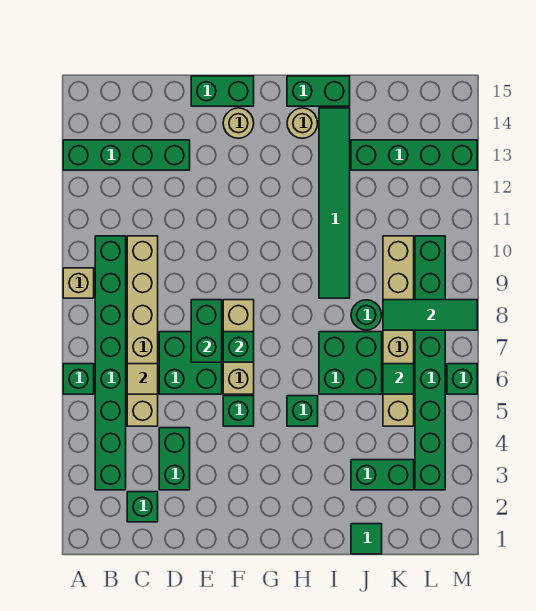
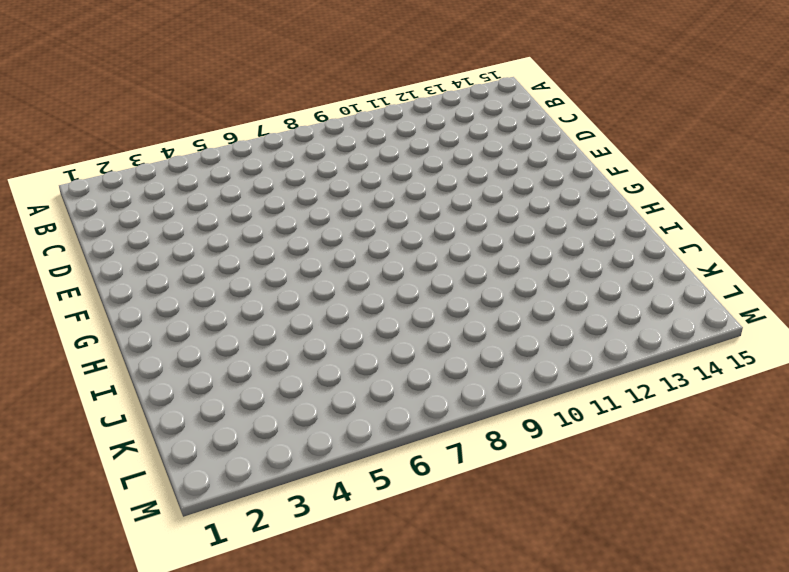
none -> green 1x1 brick [63,364,94,394]
none -> tan 1x1 brick [63,268,94,298]
none -> green 1x4 brick [63,140,190,170]

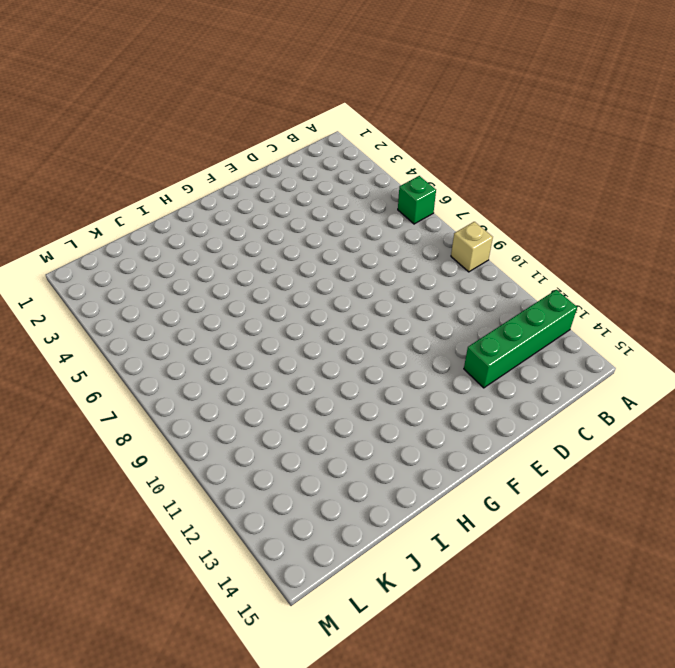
none -> green 1x8 brick [95,236,126,490]
none -> green 1x1 brick [127,492,158,522]
none -> tan 1x6 brick [127,236,158,426]

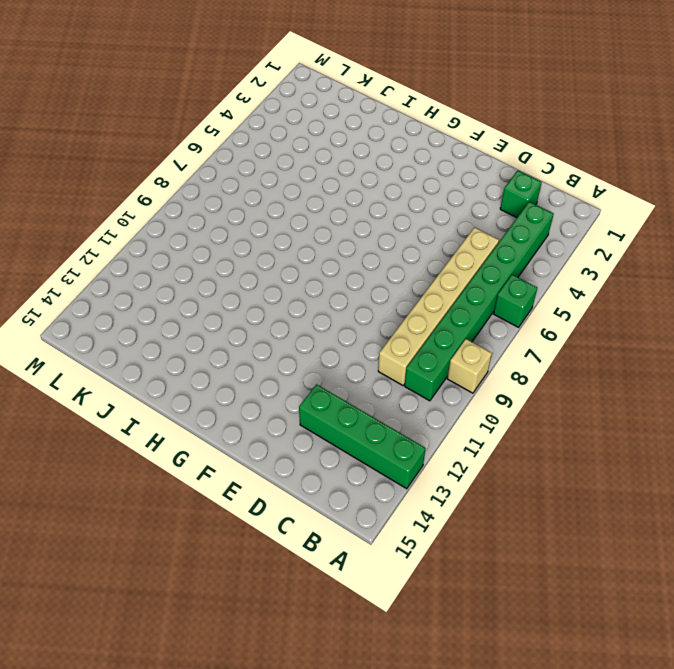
none -> green 1x2 brick [159,428,190,490]
none -> green 2x2 brick [159,332,222,394]
none -> green 1x2 brick [191,76,254,106]

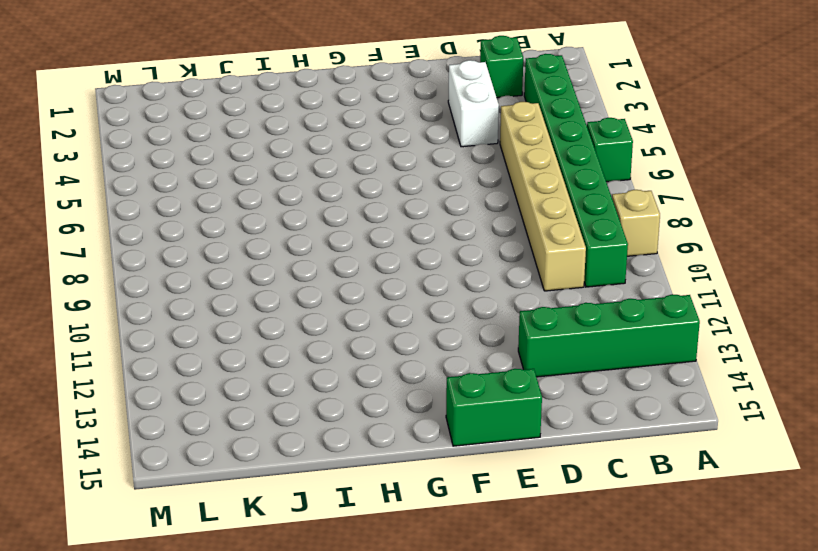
white 1x2 brick [448,60,499,147] -> green 1x2 brick [159,428,190,490]
none -> green 2x2 brick [159,332,222,394]
none -> green 1x1 brick [223,396,254,426]
none -> tan 1x3 brick [223,300,254,394]

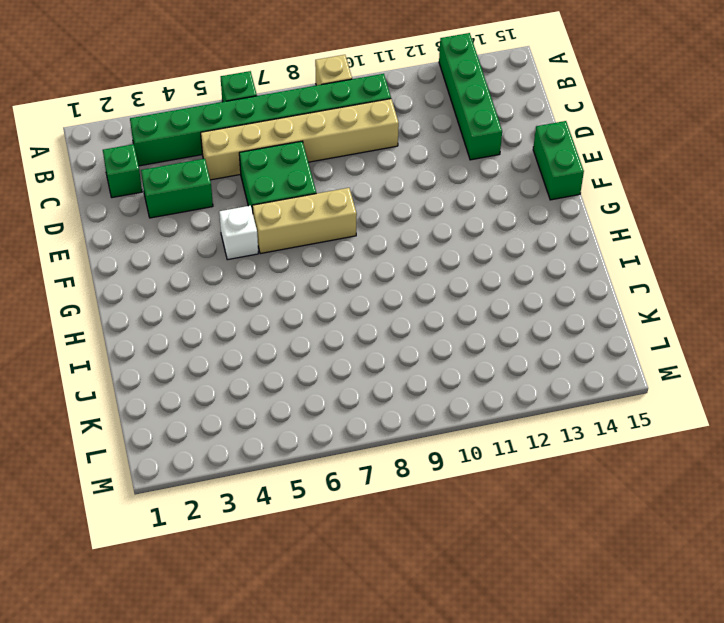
white 1x1 brick [219,206,258,260] -> green 1x1 brick [223,396,254,426]
none -> tan 1x1 round brick [223,108,254,138]
none -> green 1x1 brick [287,396,318,426]
none -> tan 1x1 round brick [287,108,318,138]

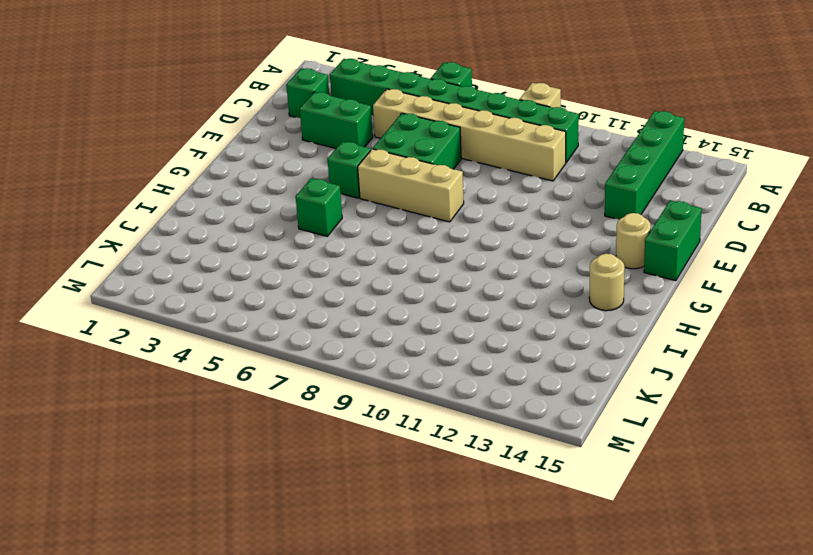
none -> green 1x2 brick [287,76,350,106]
none -> green 2x2 brick [319,332,382,394]
none -> green 1x6 tile [319,108,350,298]

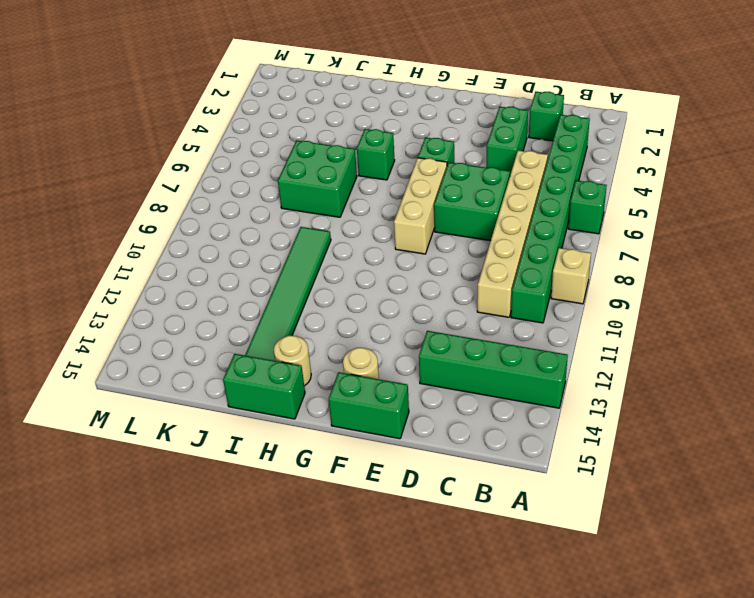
none -> green 1x1 tile [351,524,382,554]
none -> green 1x2 brick [351,460,414,490]
none -> green 1x1 round brick [351,300,381,330]

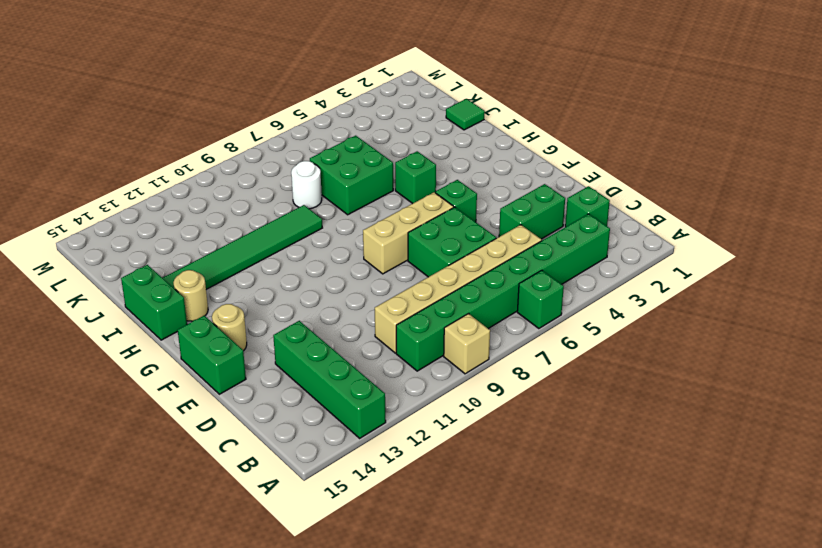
white 1x1 round brick [291,161,322,209] -> green 1x1 round brick [351,300,381,330]
none -> green 1x2 brick [351,460,414,490]
none -> green 1x4 brick [351,140,477,170]
none -> tan 1x6 brick [383,236,414,426]

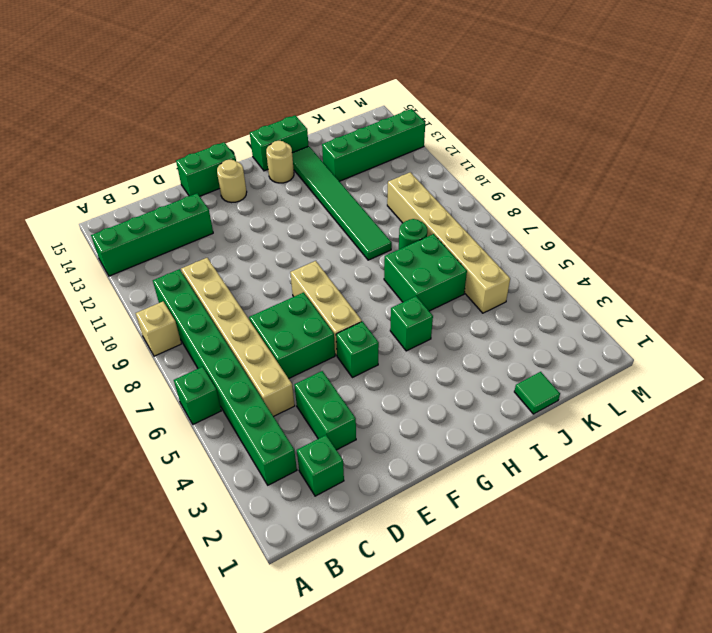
none -> green 1x2 brick [351,460,414,490]
none -> green 1x8 brick [415,236,445,490]
none -> green 1x1 brick [447,364,477,394]

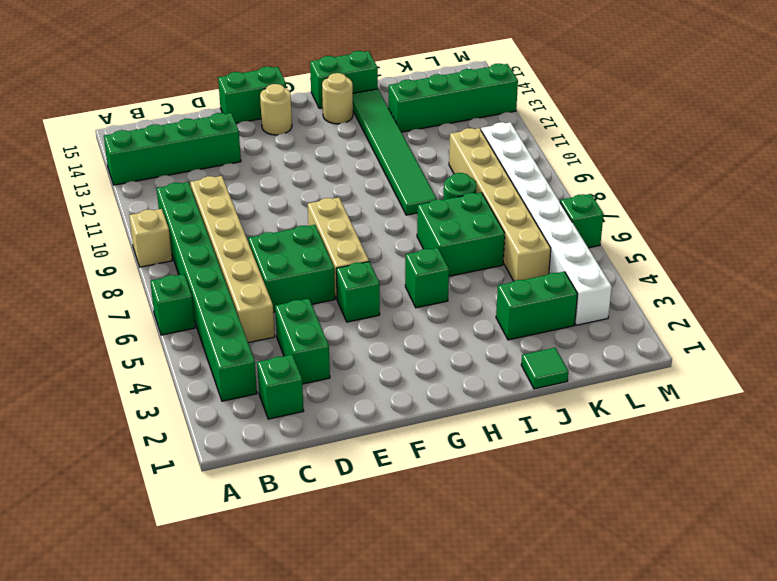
white 1x8 brick [481,122,612,325] -> green 1x8 brick [415,236,445,490]
none -> tan 1x1 tile [127,364,158,394]
none -> green 1x2 brick [191,300,222,362]
none -> green 1x1 brick [223,332,254,362]

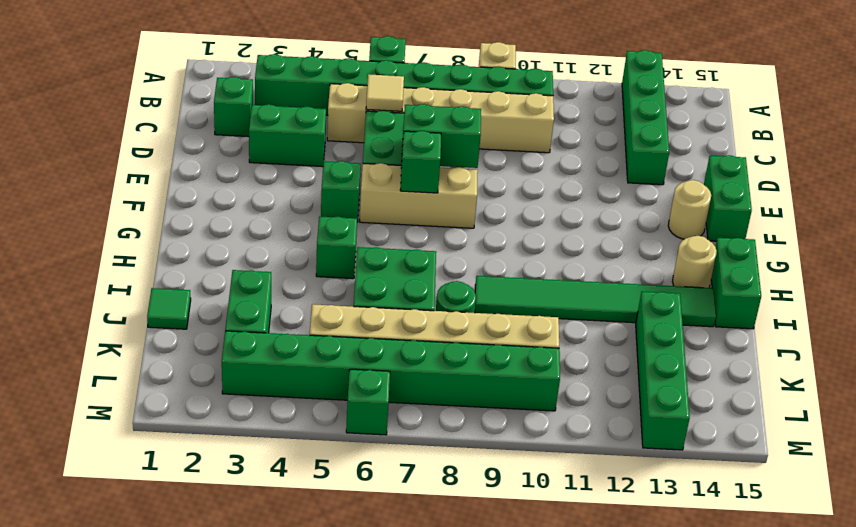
none -> green 1x1 tile [383,364,414,394]
none -> green 1x3 tile [383,300,477,330]

